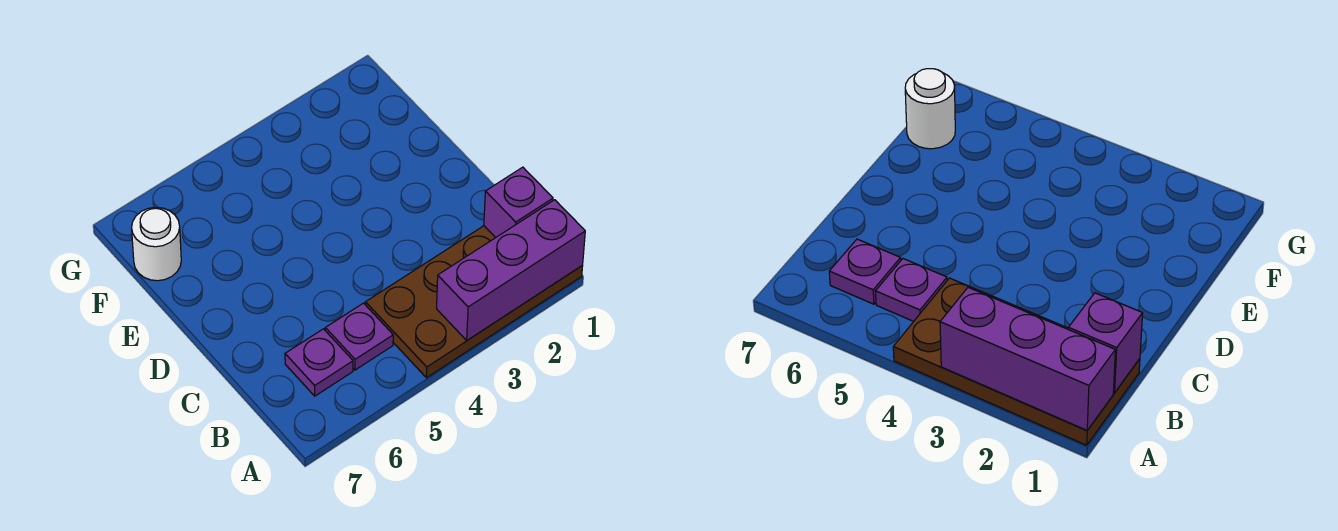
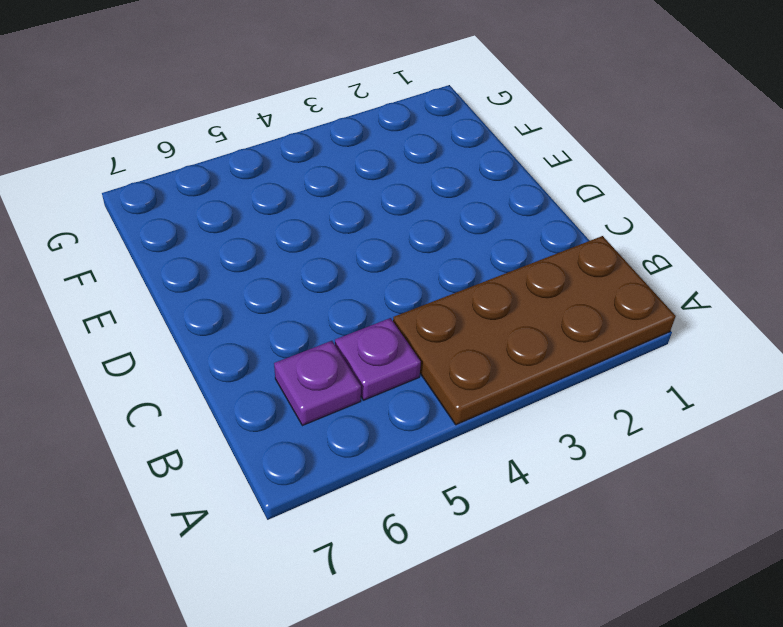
none -> white 1x1 round brick [132,207,181,281]
none -> purple 1x3 brick [437,200,585,340]

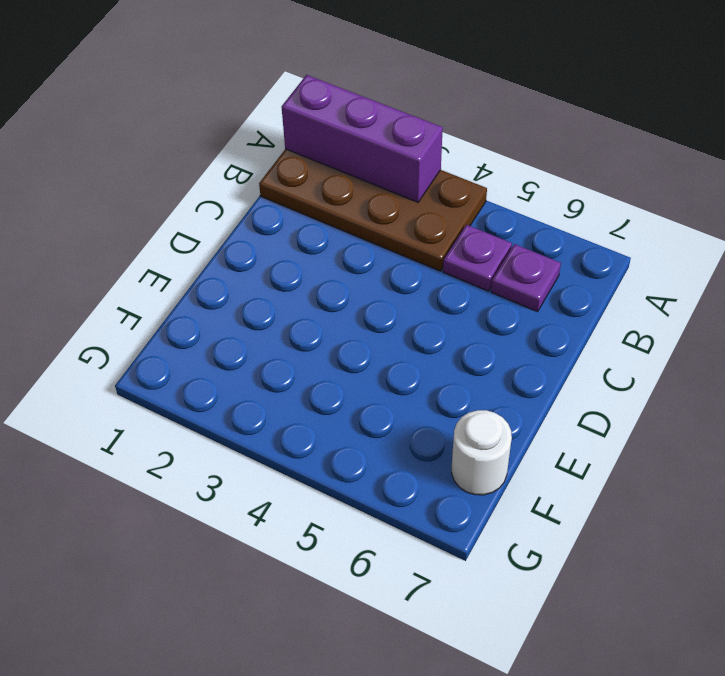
none -> purple 1x1 brick [484,167,553,238]

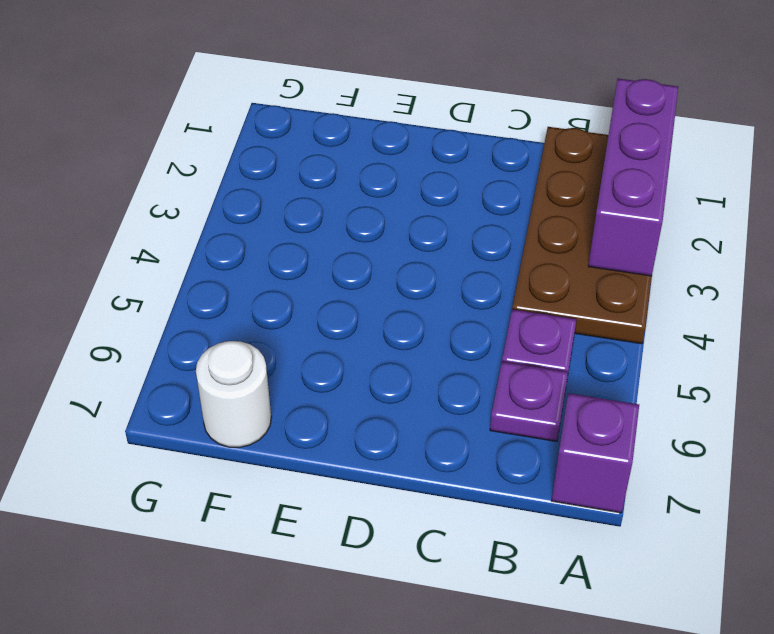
purple 1x1 brick [552,393,639,513] -> purple 1x1 brick moved to [484,167,553,238]

